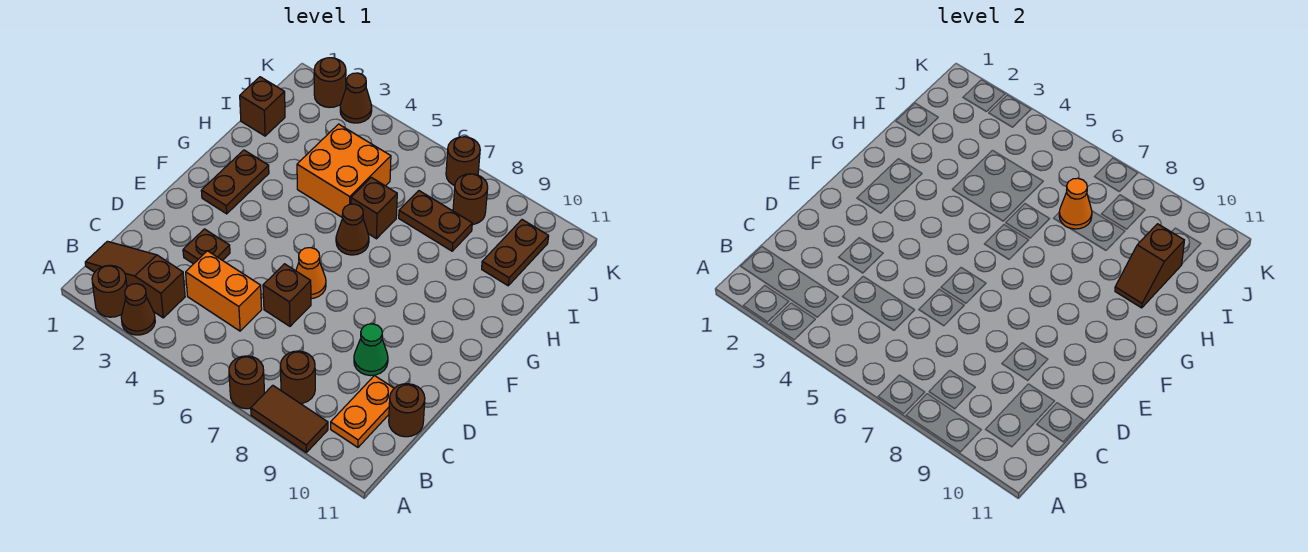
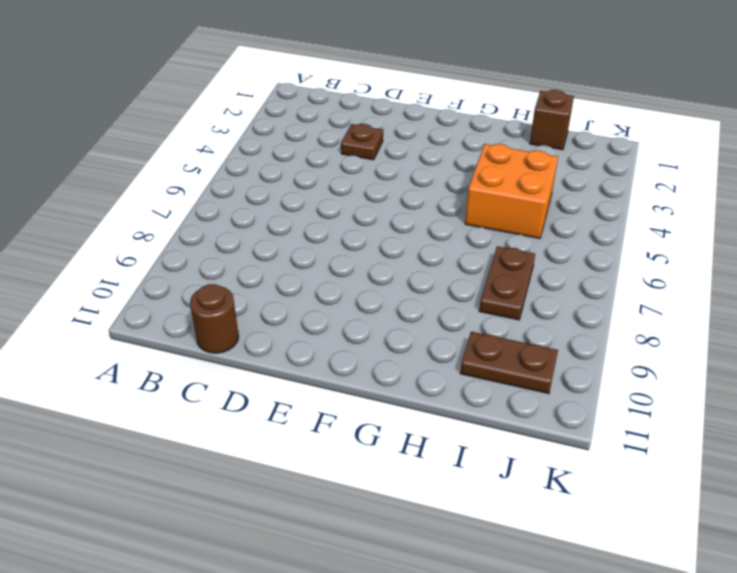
none -> brown 1x1 round brick [92,265,127,317]
none -> brown 1x1 cone [121,284,155,335]
none -> brown 1x1 round brick [229,356,265,409]

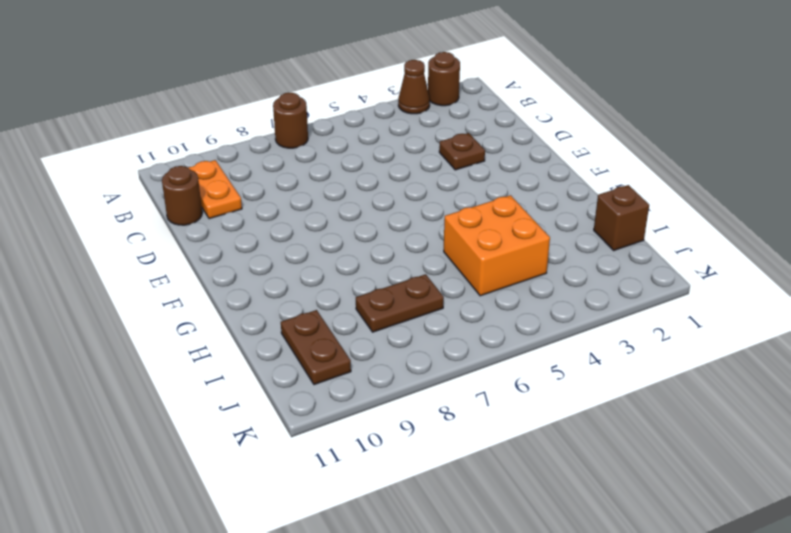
none -> brown 1x2 tile [251,385,328,452]
none -> brown 1x3 slope [85,241,185,318]
none -> brown 1x1 round brick [280,351,315,404]

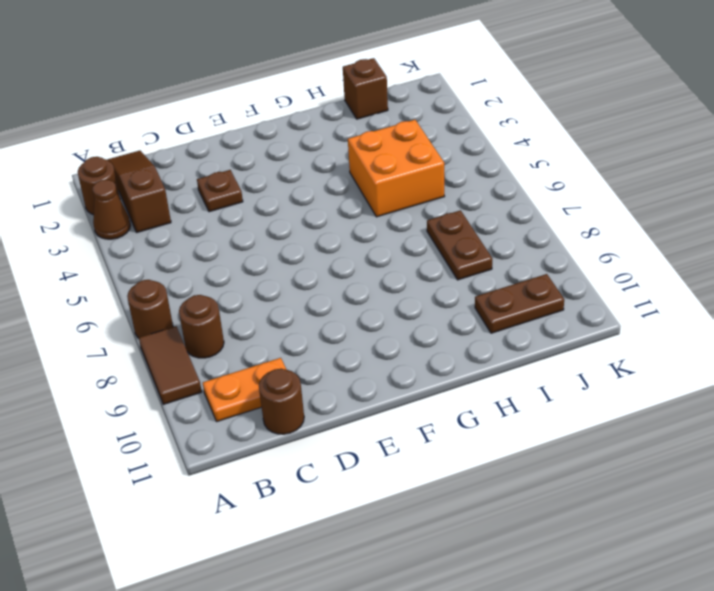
none -> orange 1x2 brick [186,251,262,331]
none -> brown 1x1 brick [263,264,311,326]
none -> green 1x1 cone [354,324,388,376]

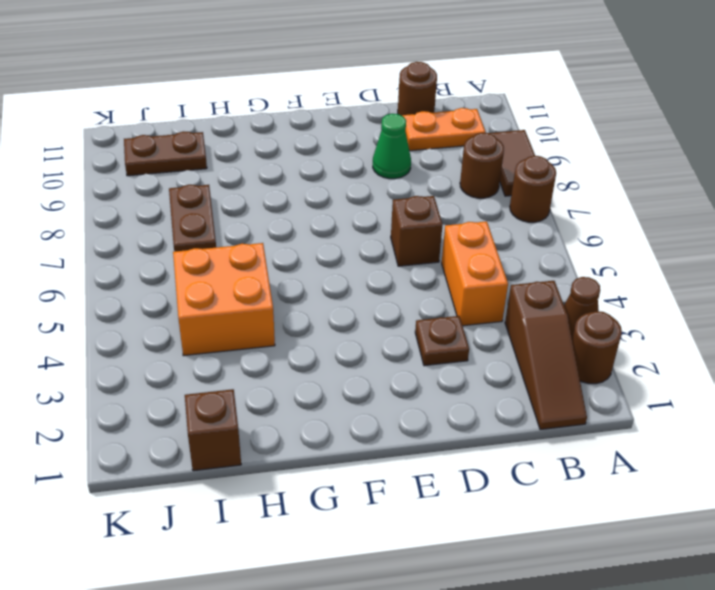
none -> orange 1x1 cone [296,248,326,299]
none -> brown 1x2 plate [201,150,269,214]
none -> brown 1x1 cone [336,204,369,255]

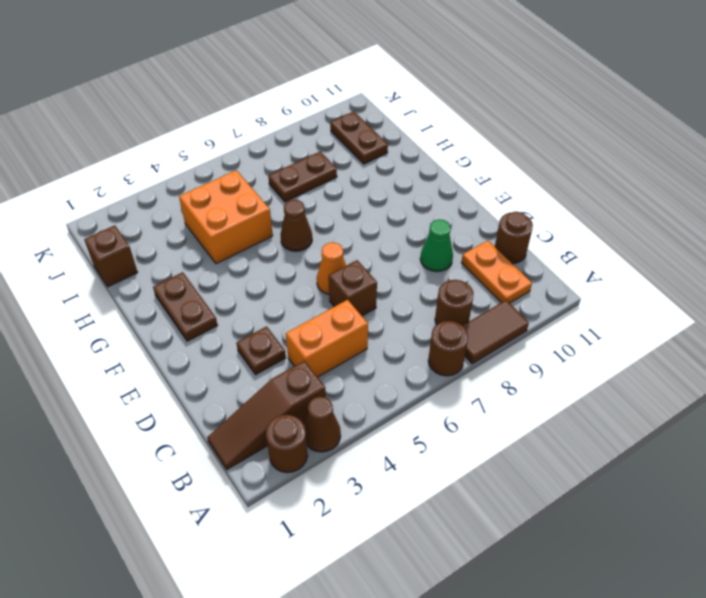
none -> brown 1x1 brick [351,177,397,239]
none -> brown 1x1 round brick [453,174,488,225]
none -> brown 1x1 round brick [314,58,346,108]

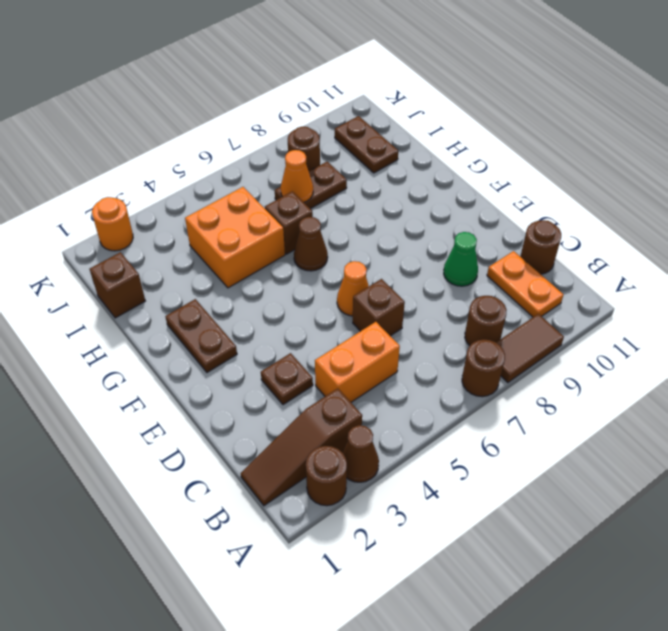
orange 1x1 round brick [92,197,133,251] -> brown 1x1 round brick [314,58,346,108]
none -> brown 1x1 cone [340,73,372,123]
none -> brown 1x1 round brick [446,137,480,186]
none -> brown 1x2 slope [1115,224,1184,308]

